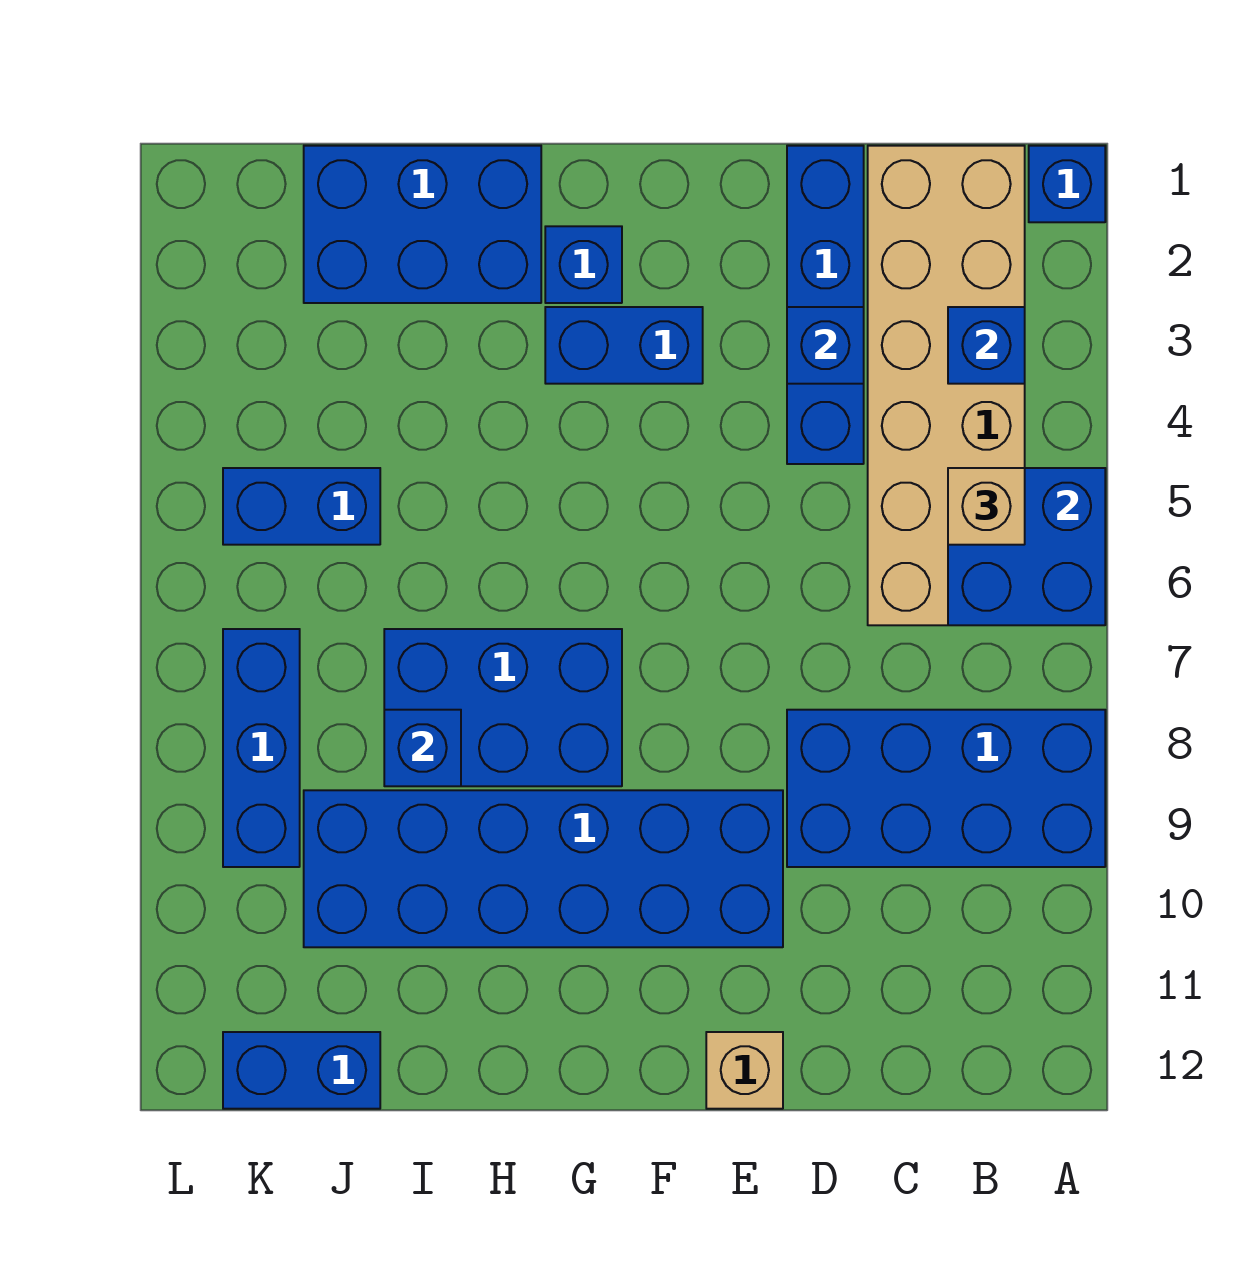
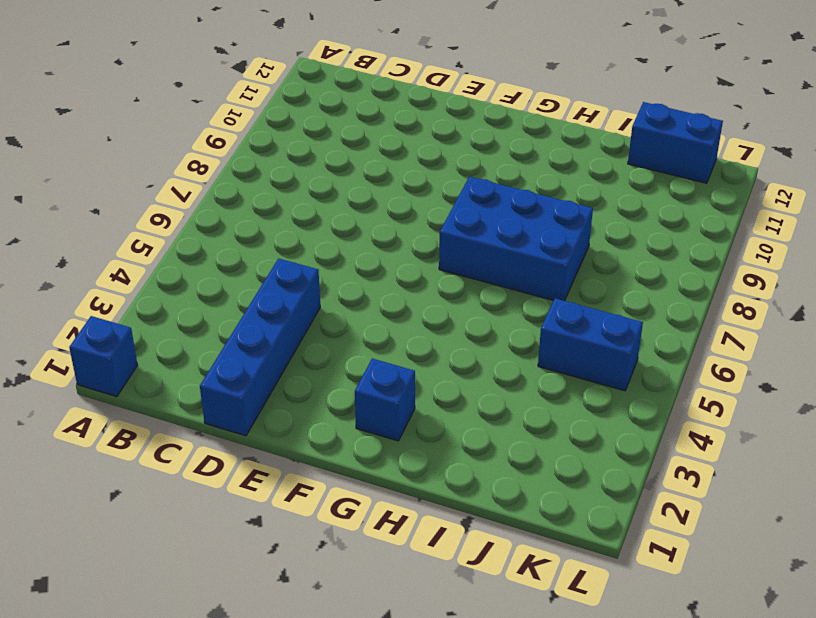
none -> blue 2x4 brick [787,710,1105,867]
none -> tan 2x6 brick [868,146,1025,625]
none -> blue 2x6 brick [304,790,783,947]

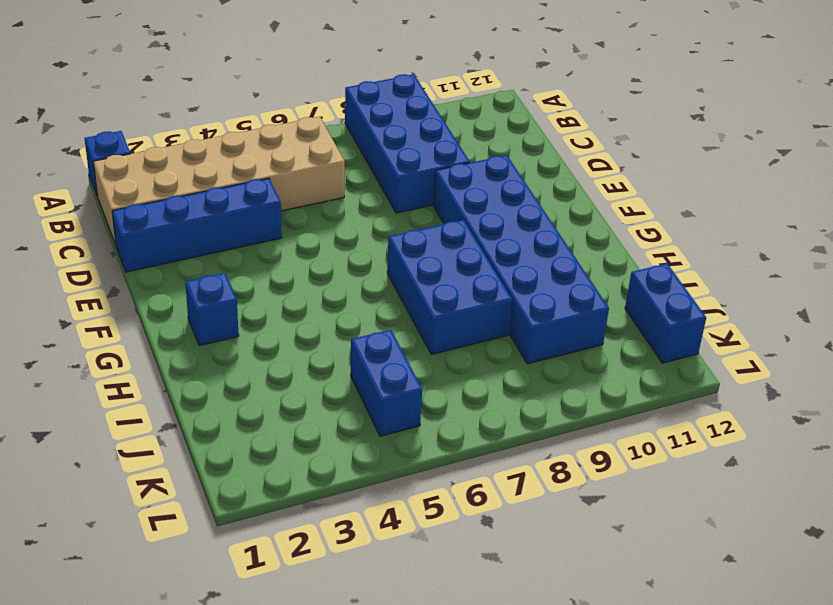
none -> tan 1x1 brick [706,1032,783,1109]
none -> blue 1x2 brick [545,307,703,384]
none -> blue 2x3 brick [304,146,541,303]

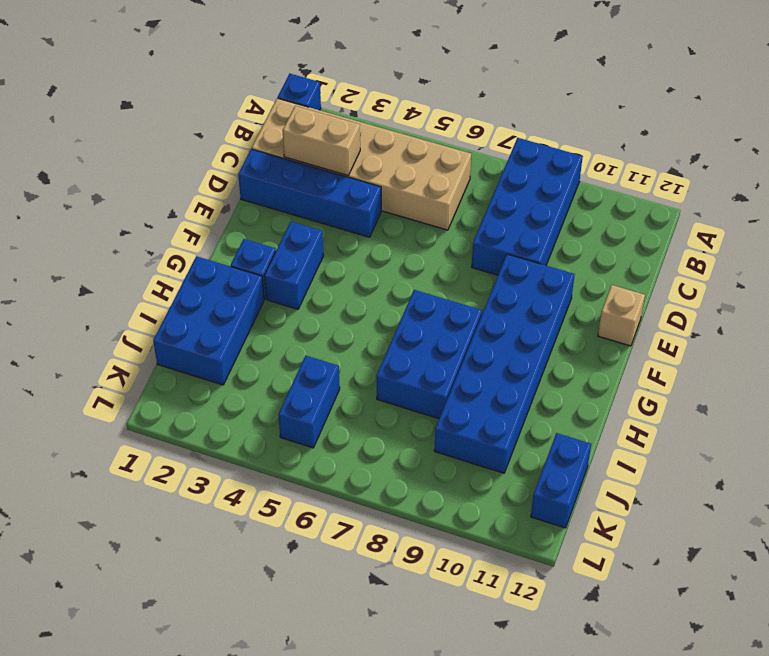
tan 1x2 brick [283,106,360,176] -> none
none -> blue 1x3 brick [223,629,300,867]
none -> blue 2x2 brick [948,468,1105,625]
none -> blue 1x1 brick [948,307,1025,384]

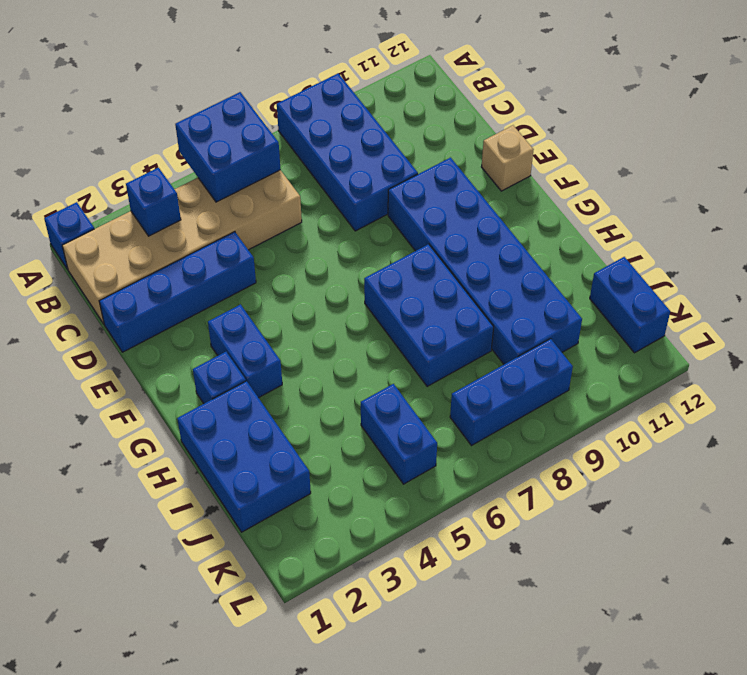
none -> blue 1x1 brick [787,307,864,384]
none -> blue 1x1 brick [384,710,461,786]
none -> tan 1x1 brick [948,468,1025,545]

